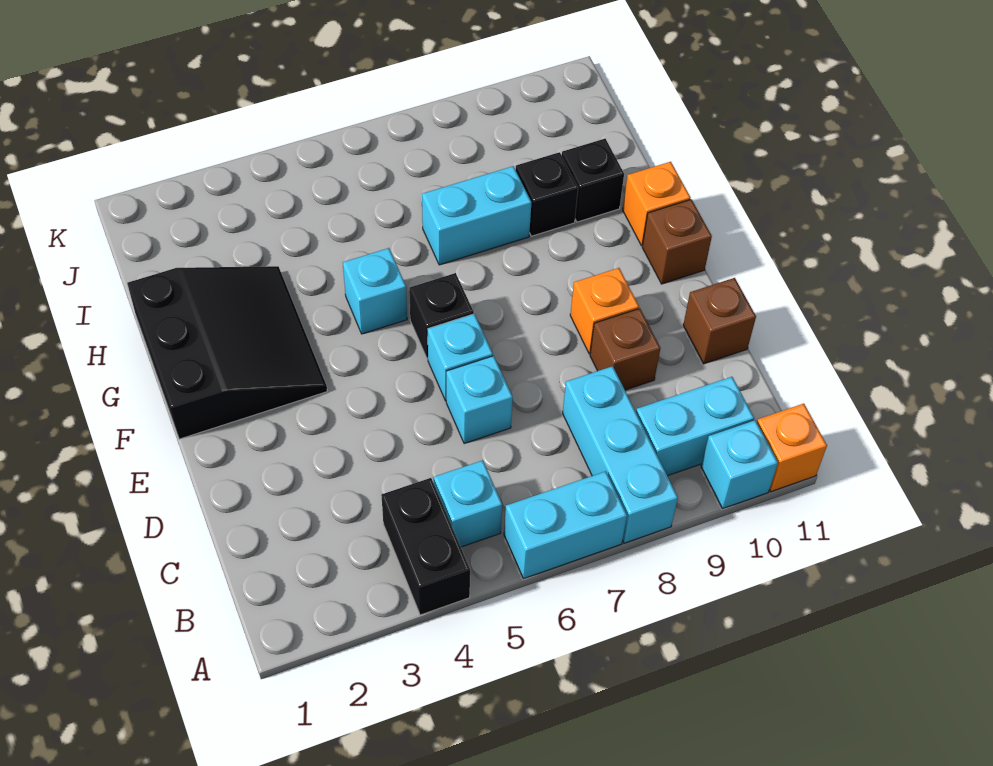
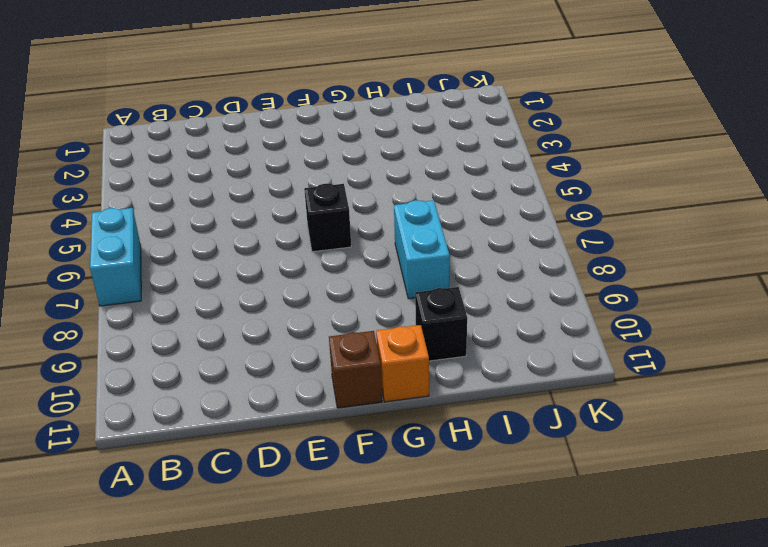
none -> black 1x2 brick [381,478,470,615]
none -> cyan 1x3 brick [563,366,678,543]
none -> cyan 1x1 brick [701,420,778,508]

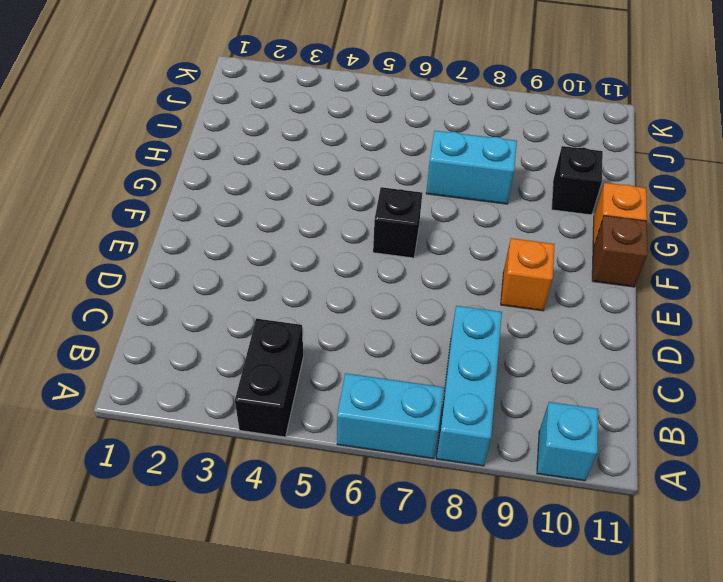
none -> orange 1x1 brick [757,404,827,492]
none -> cyan 1x1 brick [434,460,502,547]
none -> cyan 1x2 brick [636,377,754,476]

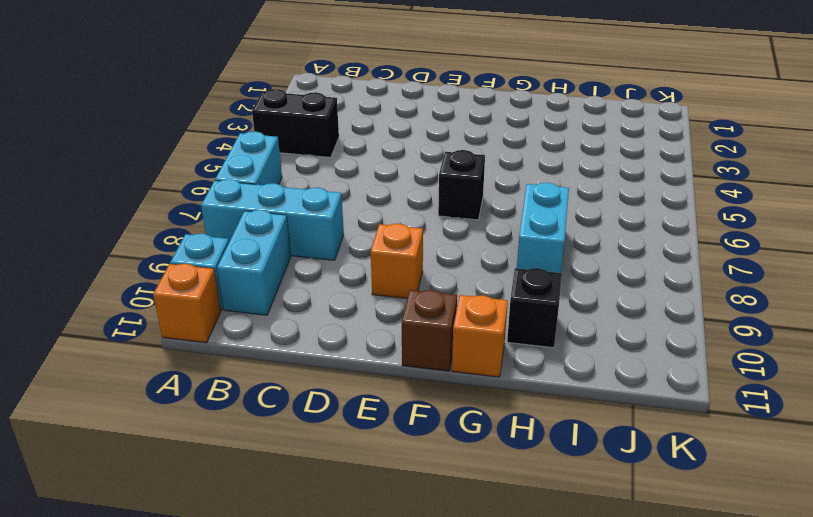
none -> cyan 1x1 brick [434,460,502,547]
none -> cyan 1x1 brick [446,356,513,444]
none -> brown 1x1 brick [590,309,660,390]

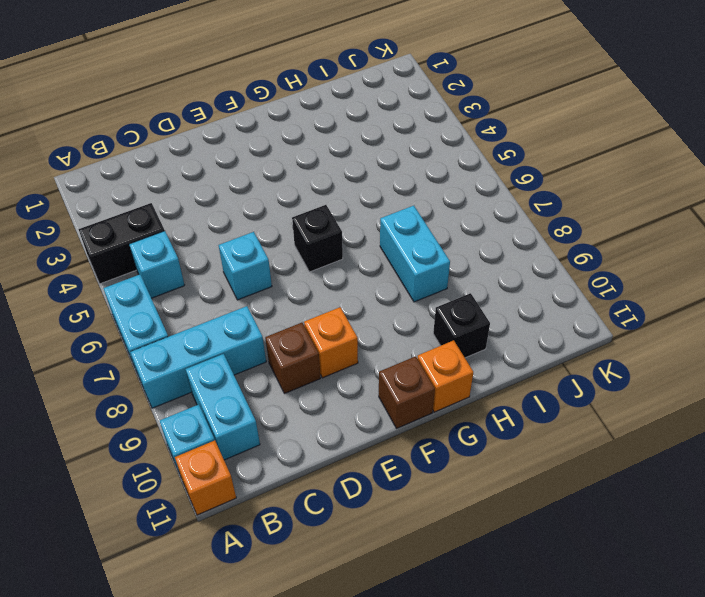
none -> brown 1x1 brick [683,278,756,364]
none -> cyan 1x1 brick [428,314,493,401]
none -> black 3x3 slope [127,266,327,439]

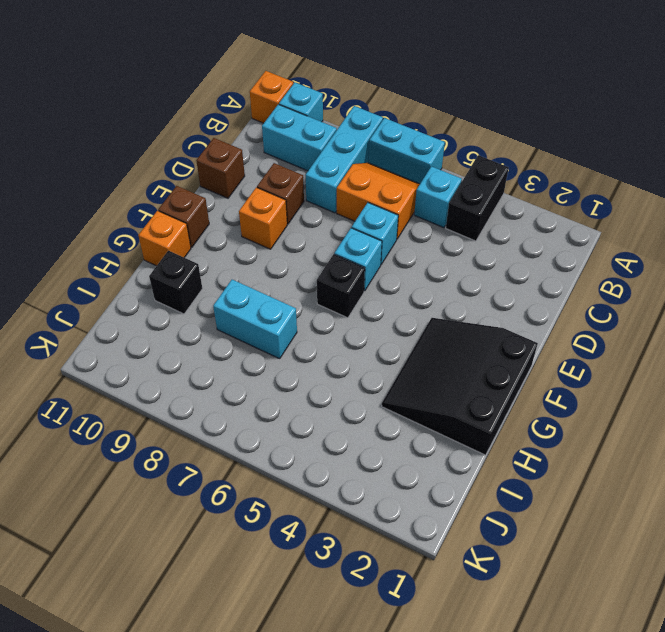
orange 2x2 slope [337,163,420,239] -> none
none -> cyan 1x1 brick [343,248,407,334]
none -> black 1x1 brick [516,152,578,236]

